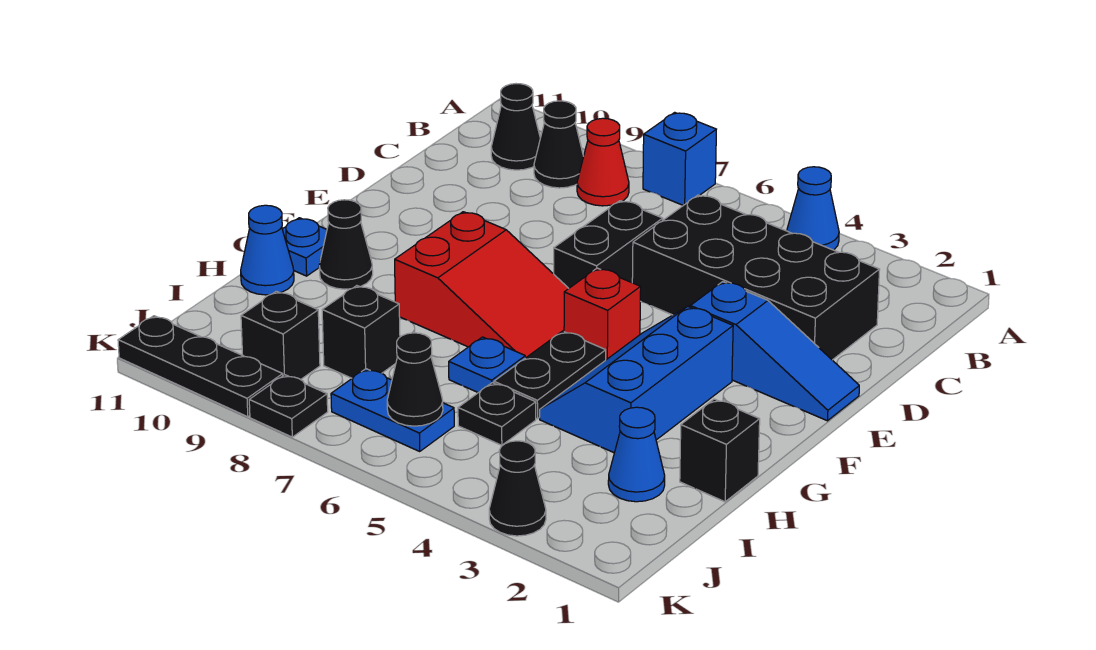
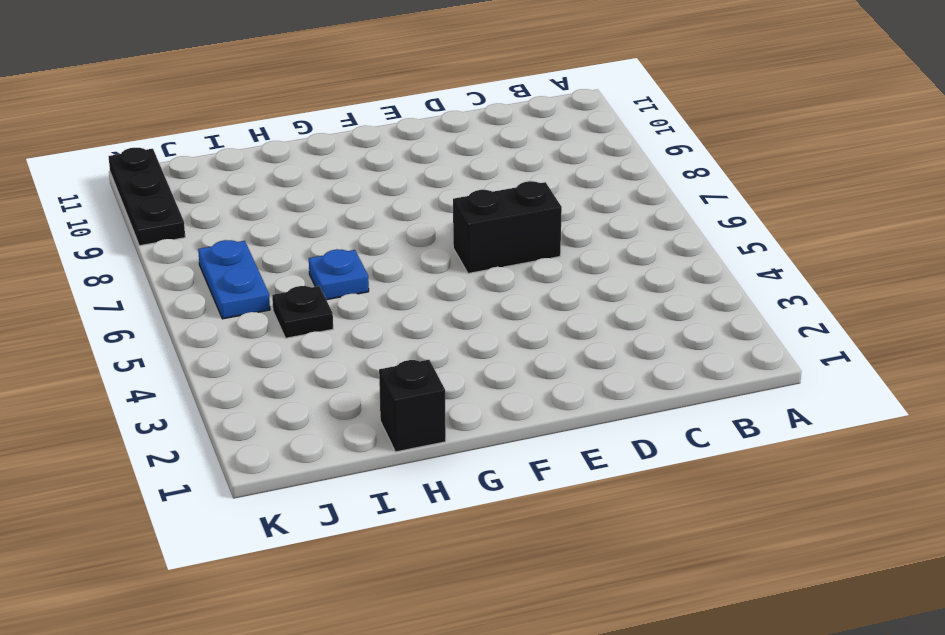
none -> blue 1x1 cone [787,167,839,250]
none -> blue 1x1 brick [643,112,716,205]
none -> red 1x1 cone [577,118,629,206]

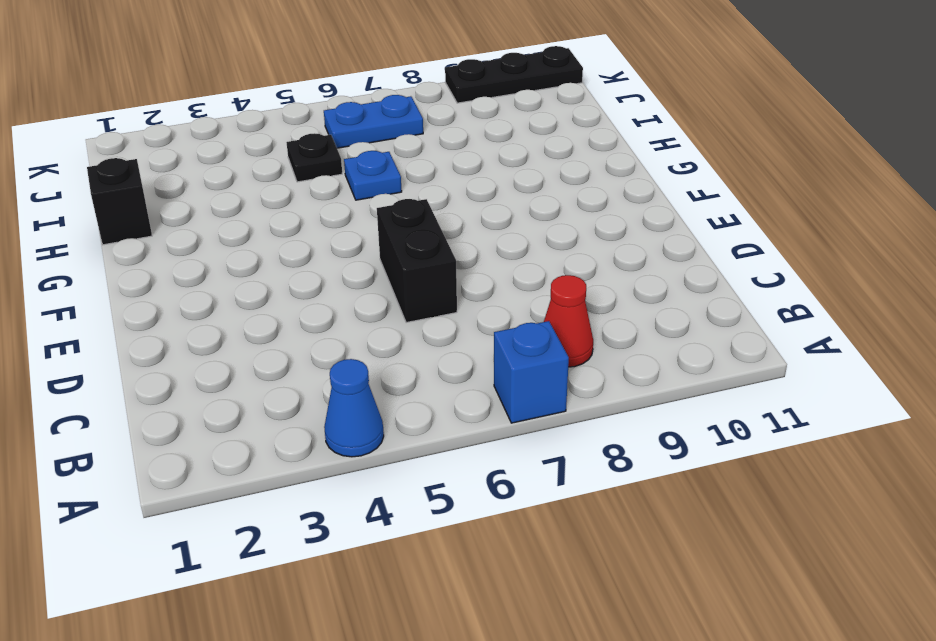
none -> black 1x1 cone [534,101,584,188]
none -> black 1x1 cone [491,84,540,170]
none -> black 2x4 brick [632,195,880,360]

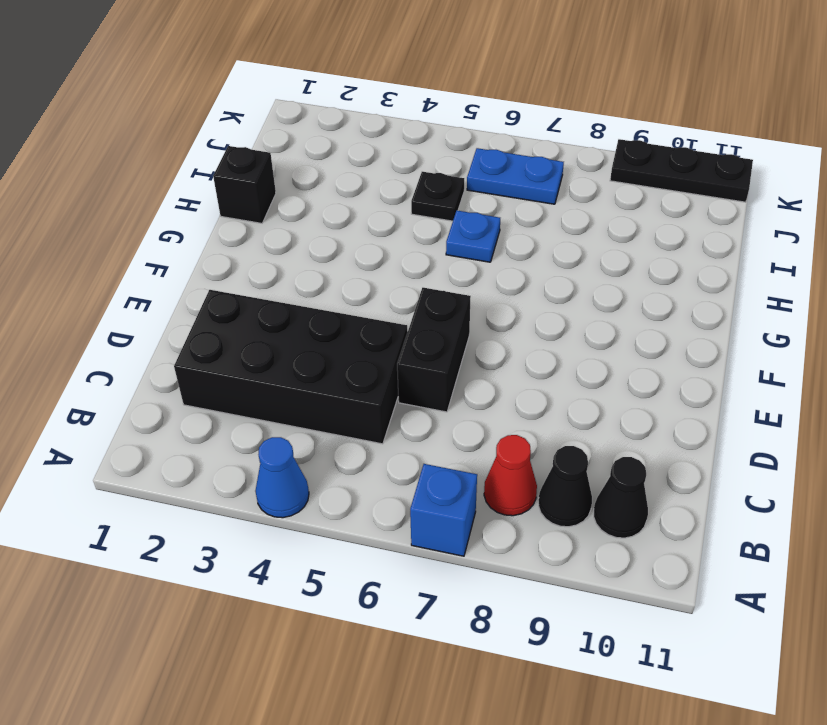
none -> blue 1x3 slope [690,282,859,421]
none -> blue 2x3 slope [540,306,733,453]
none -> red 1x1 brick [564,268,641,360]

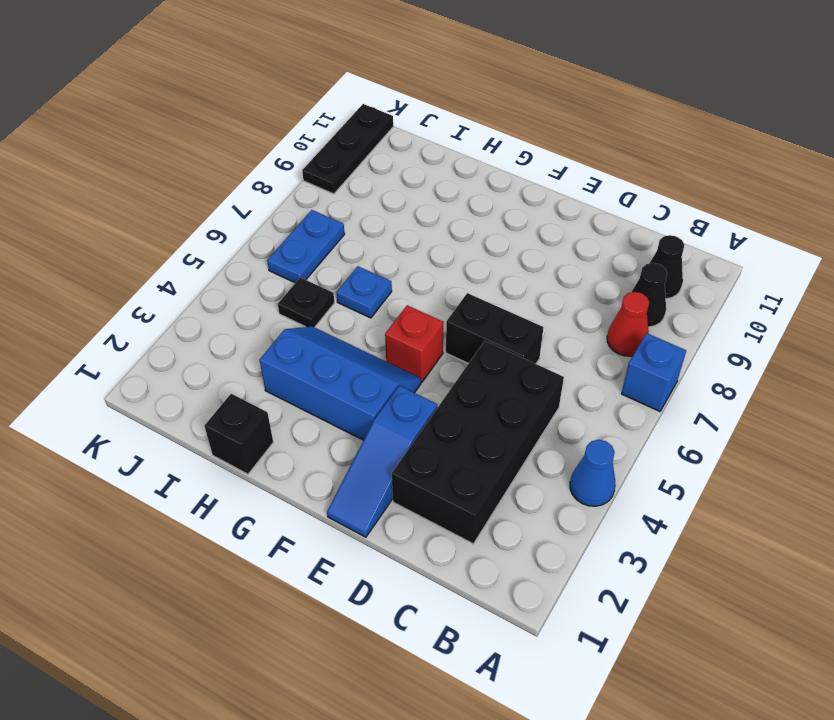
none -> red 2x3 slope [395,212,569,358]
none -> black 1x2 plate [494,331,606,419]
none -> black 1x1 cone [319,200,373,289]

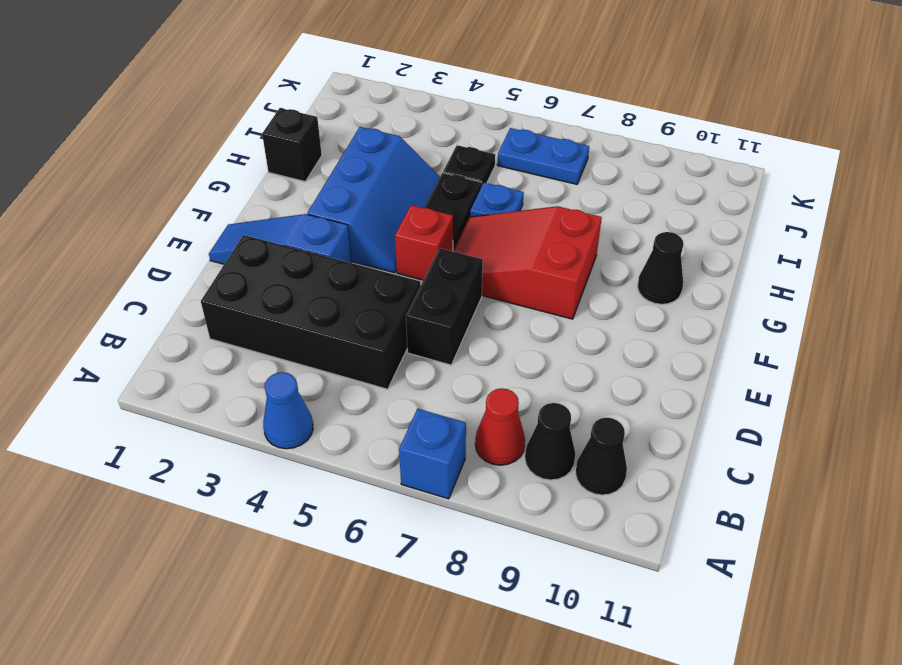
none -> blue 1x1 plate [282,218,327,276]
none -> blue 1x1 cone [241,205,294,295]
none -> blue 1x1 cone [608,407,665,502]

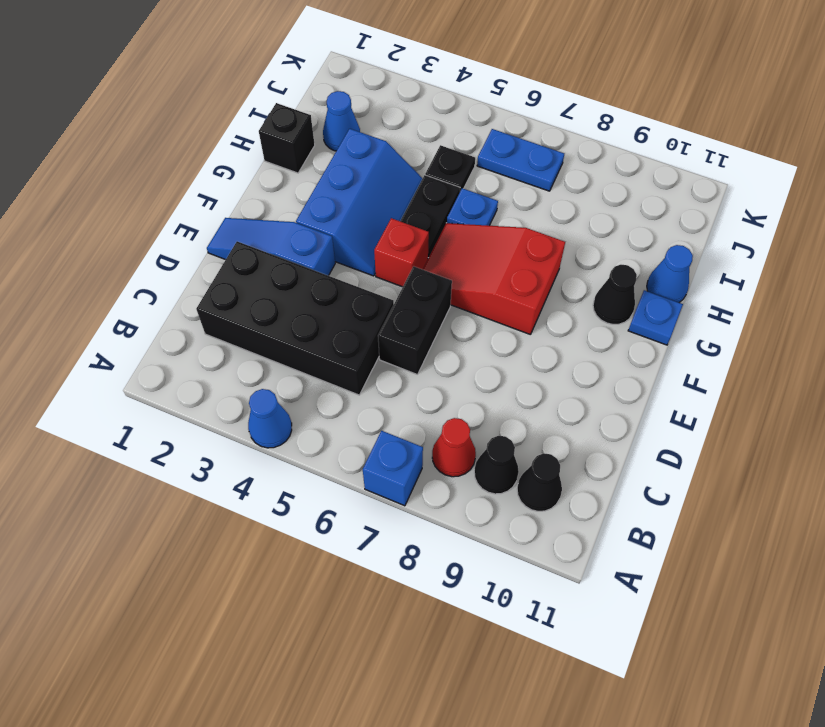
none -> black 1x1 brick [322,286,400,378]
none -> black 1x1 brick [241,291,320,380]
none -> black 1x1 cone [489,441,546,536]

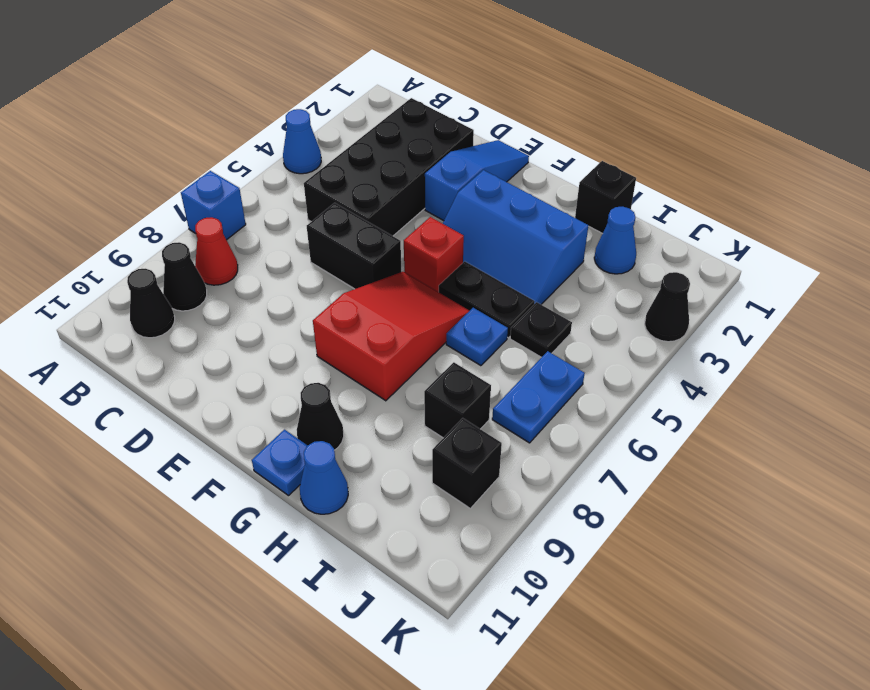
none -> black 1x1 plate [249,375,328,437]
none -> black 1x3 plate [118,316,283,417]
none -> black 1x1 cone [387,333,443,426]

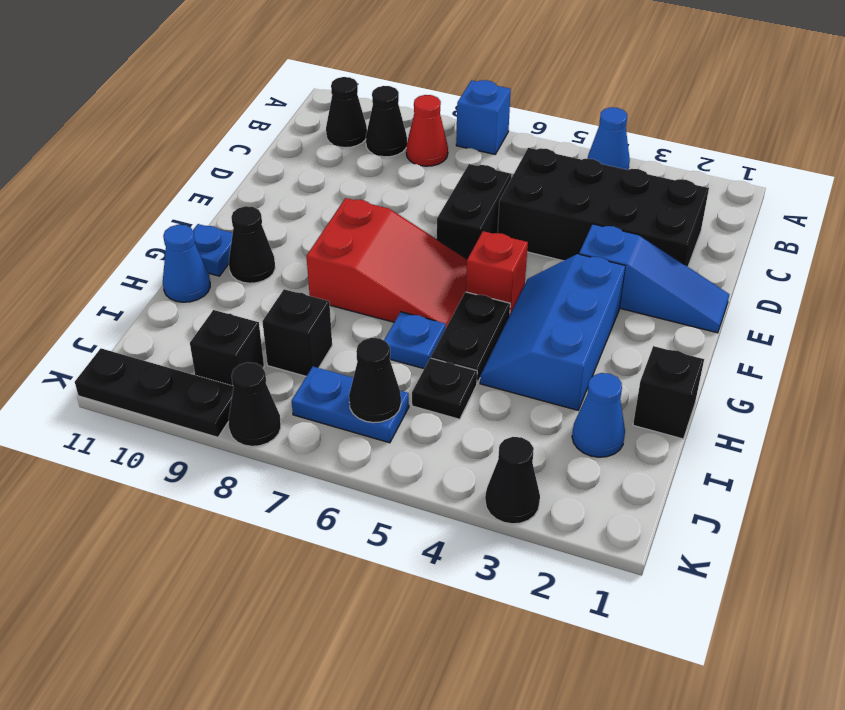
black 1x1 cone [229,362,281,446] -> black 1x1 plate [249,375,328,437]

